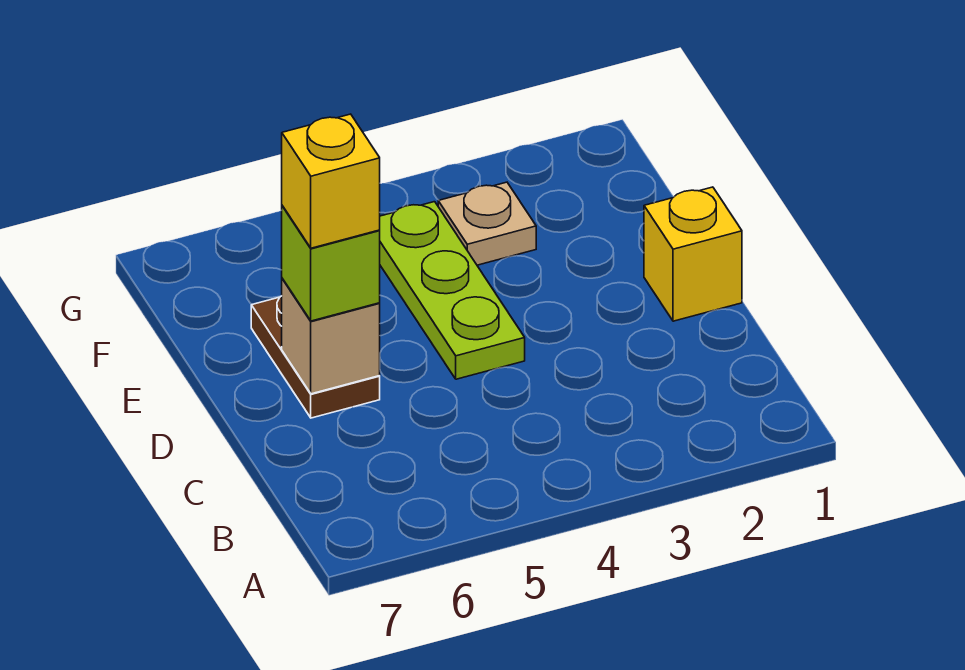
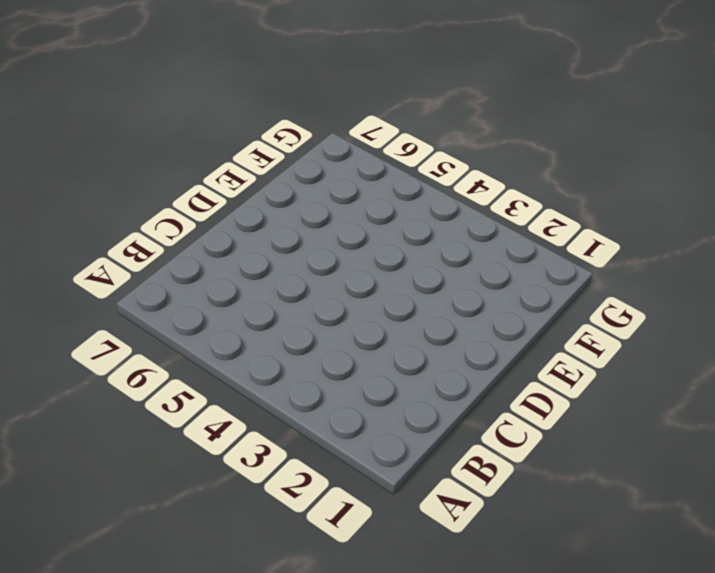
none -> yellow 1x1 brick [644,187,742,321]
none -> lime 1x3 plate [380,202,525,379]

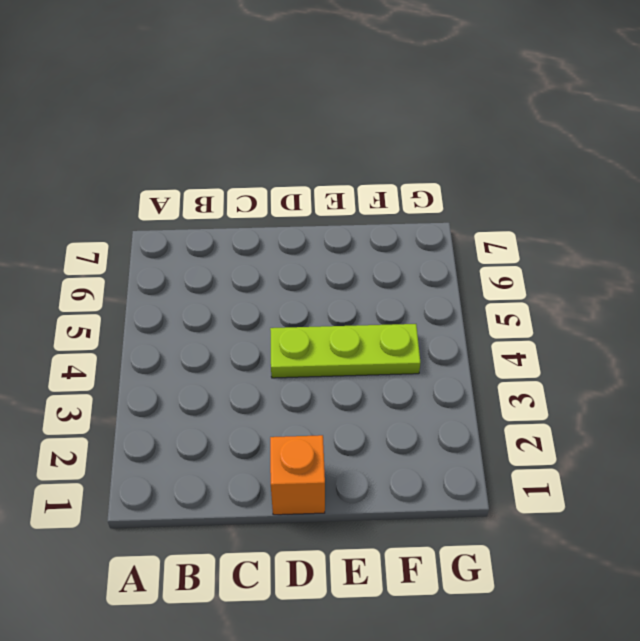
orange 1x1 brick [270,435,325,515] -> yellow 1x1 brick [644,187,742,321]
none -> brown 1x2 plate [251,296,380,418]
none -> tan 1x1 plate [438,182,536,265]

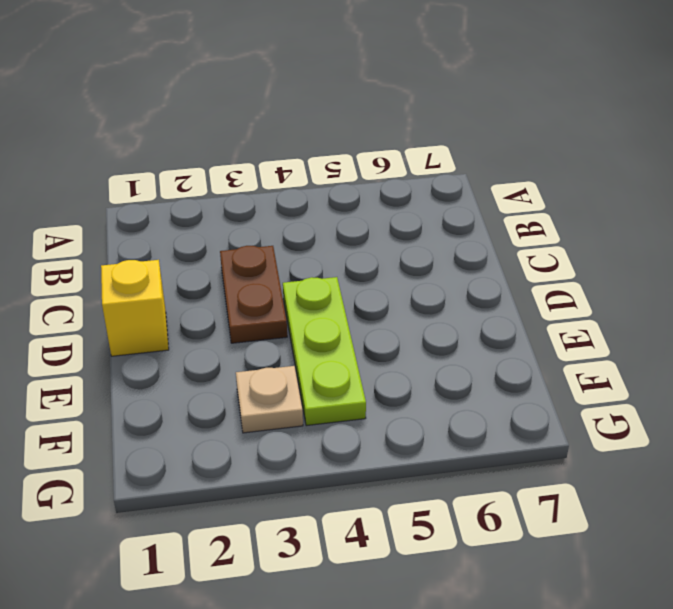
brown 1x2 plate [220,246,287,343] -> brown 1x2 plate moved to [251,296,380,418]
none -> tan 1x1 brick [282,278,380,394]
none -> lime 1x1 brick [282,206,380,321]

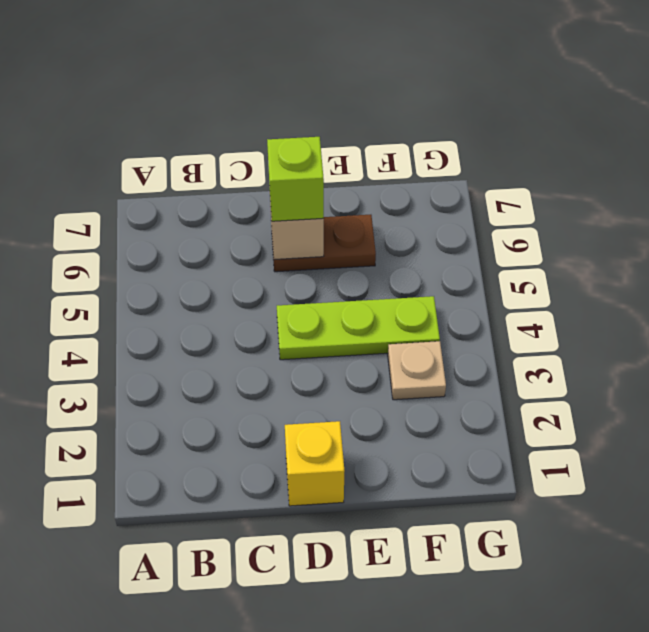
none -> yellow 1x1 brick [282,114,380,248]

